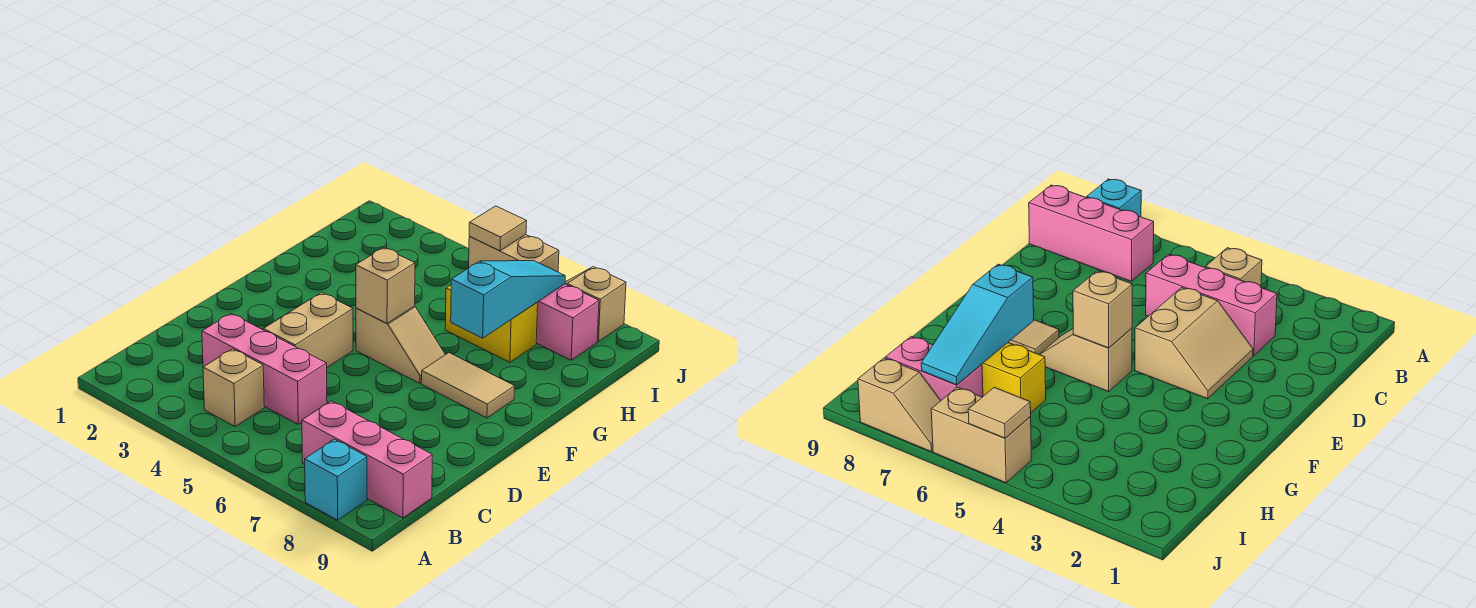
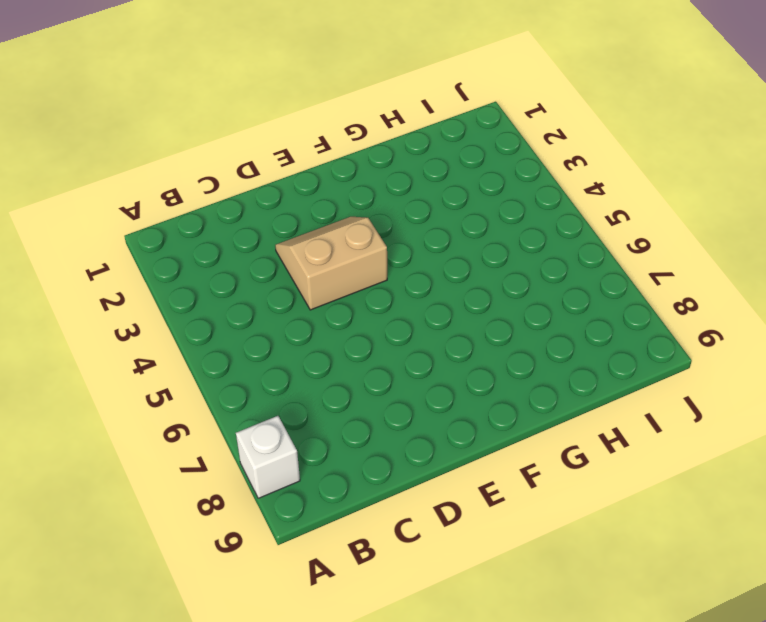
white 1x1 brick [236,416,300,498] -> cyan 1x1 brick [305,439,367,520]
none -> tan 1x1 brick [203,349,264,427]
none -> pink 1x3 brick [302,401,432,518]
none -> pink 1x3 brick [202,313,327,424]

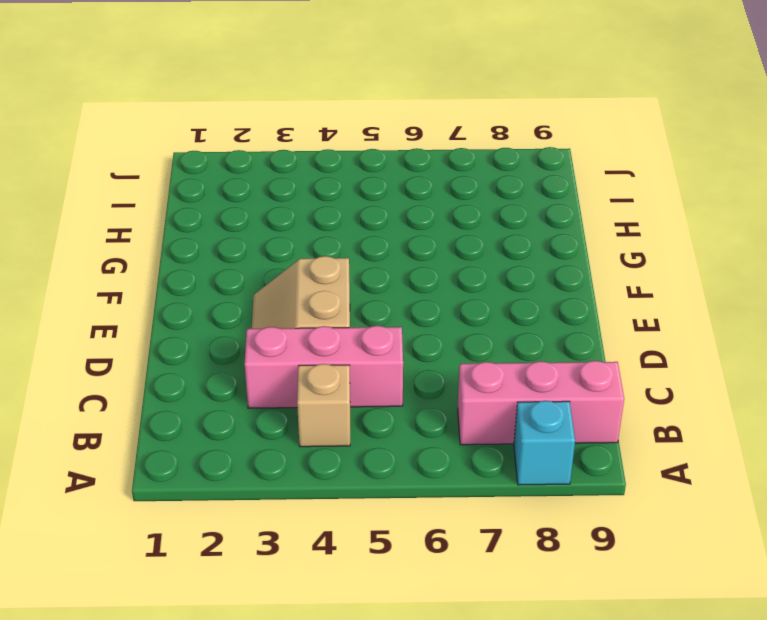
none -> tan 1x2 slope [356,306,445,383]
none -> tan 1x2 tile [421,353,515,418]
none -> yellow 1x2 brick [445,285,538,362]

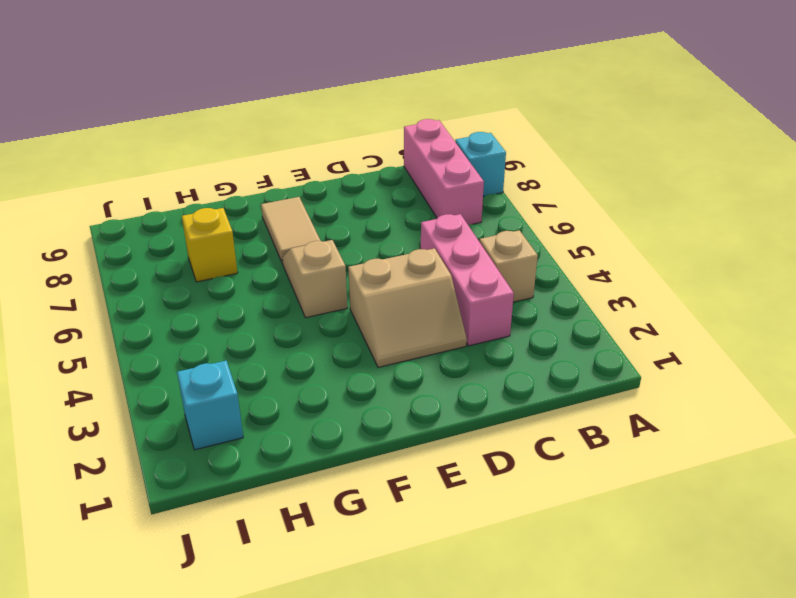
yellow 1x1 brick [182,208,238,282] -> yellow 1x2 brick [445,285,538,362]
cyan 1x1 brick [177,361,243,450] -> none
none -> pink 1x2 brick [536,284,599,360]
none -> tan 1x2 brick [469,235,559,272]
none -> tan 1x2 slope [565,267,626,342]

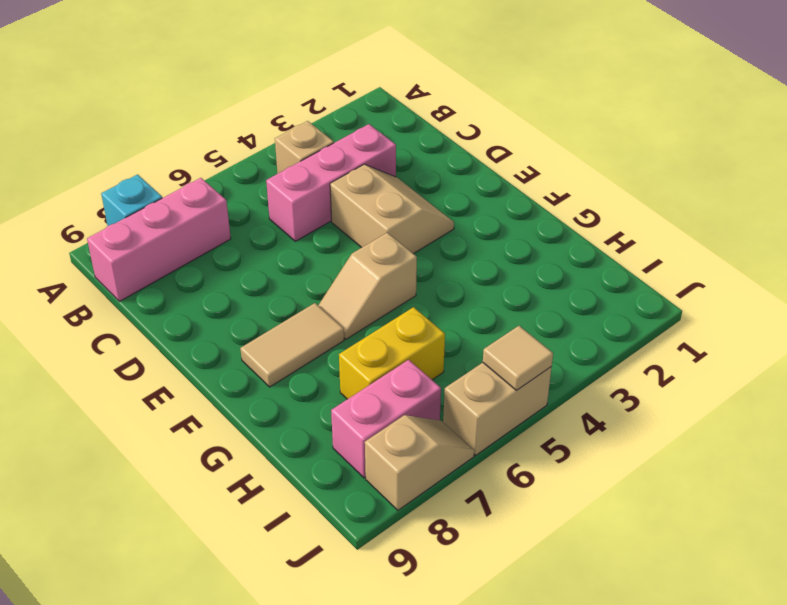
none -> tan 1x1 brick [356,248,415,323]
none -> cyan 1x3 slope [451,261,565,338]

